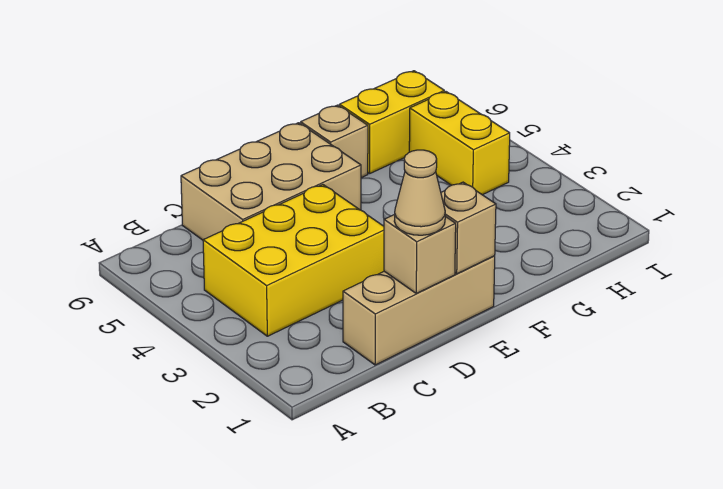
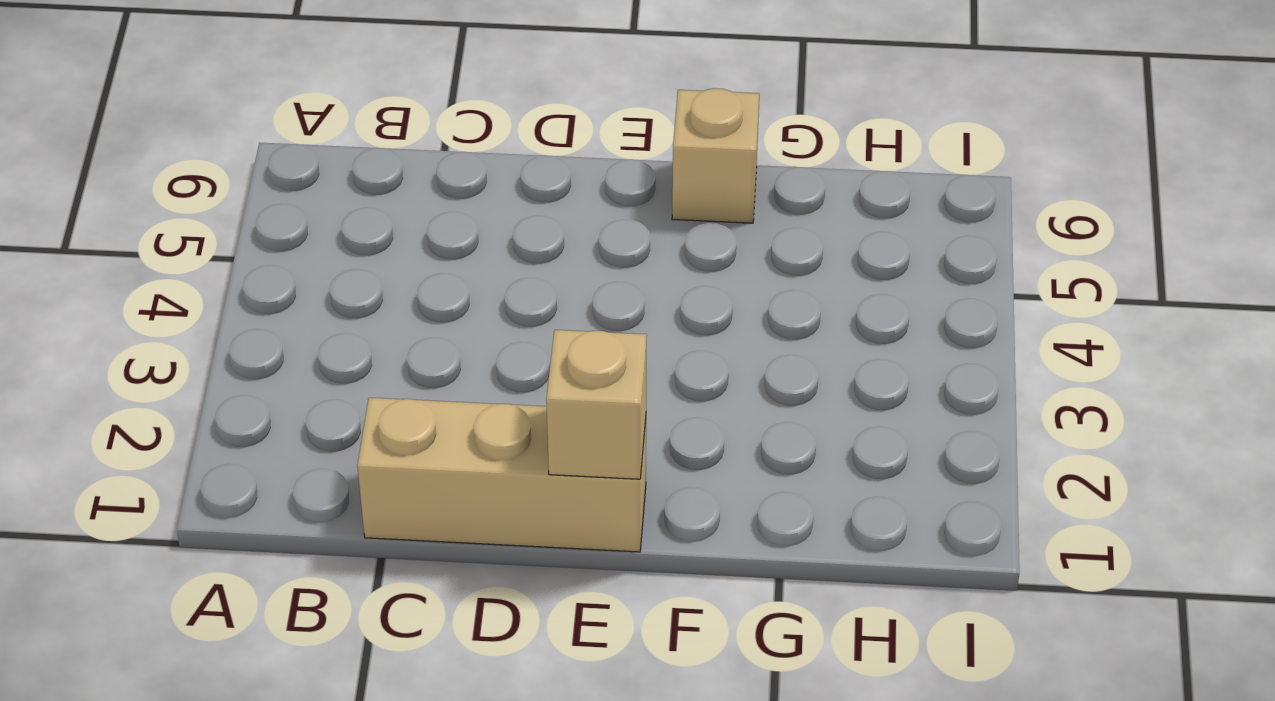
none -> yellow 2x3 brick [203,185,384,336]
none -> tan 2x3 brick [181,123,361,240]

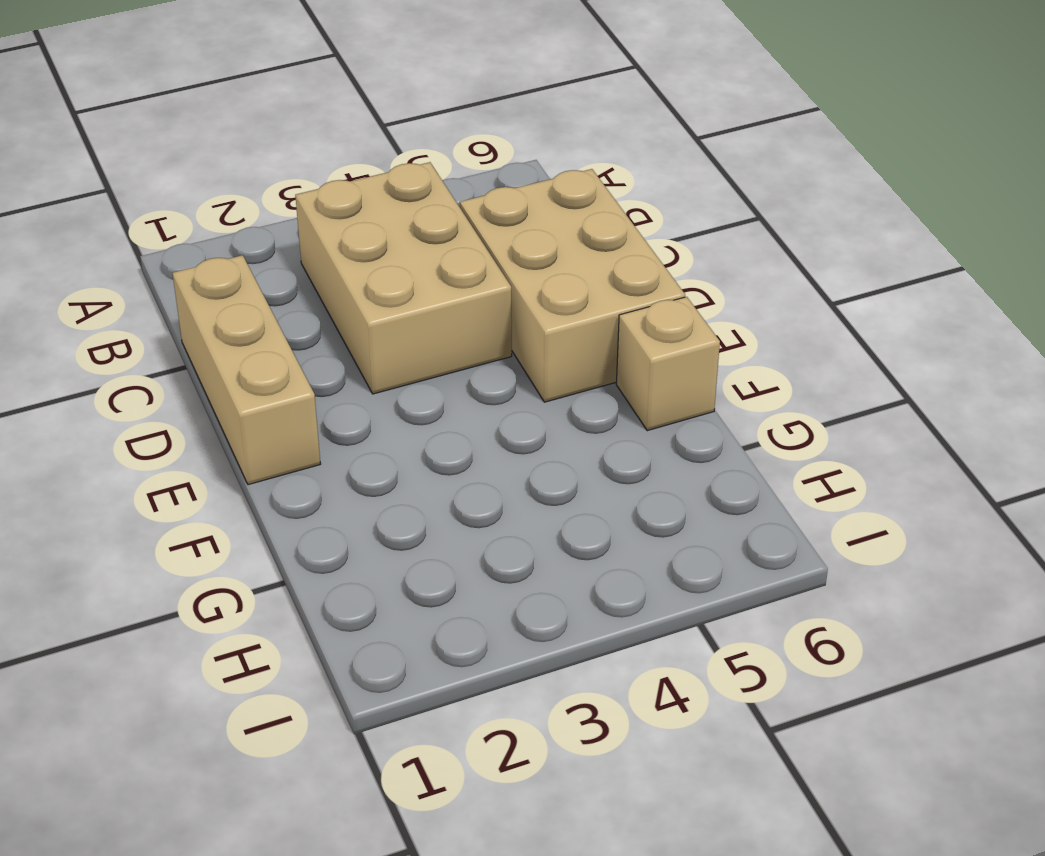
tan 2x3 brick [295,162,512,394] -> yellow 2x3 brick [203,185,384,336]
none -> yellow 1x2 brick [339,71,444,174]
none -> yellow 1x2 brick [409,92,510,195]

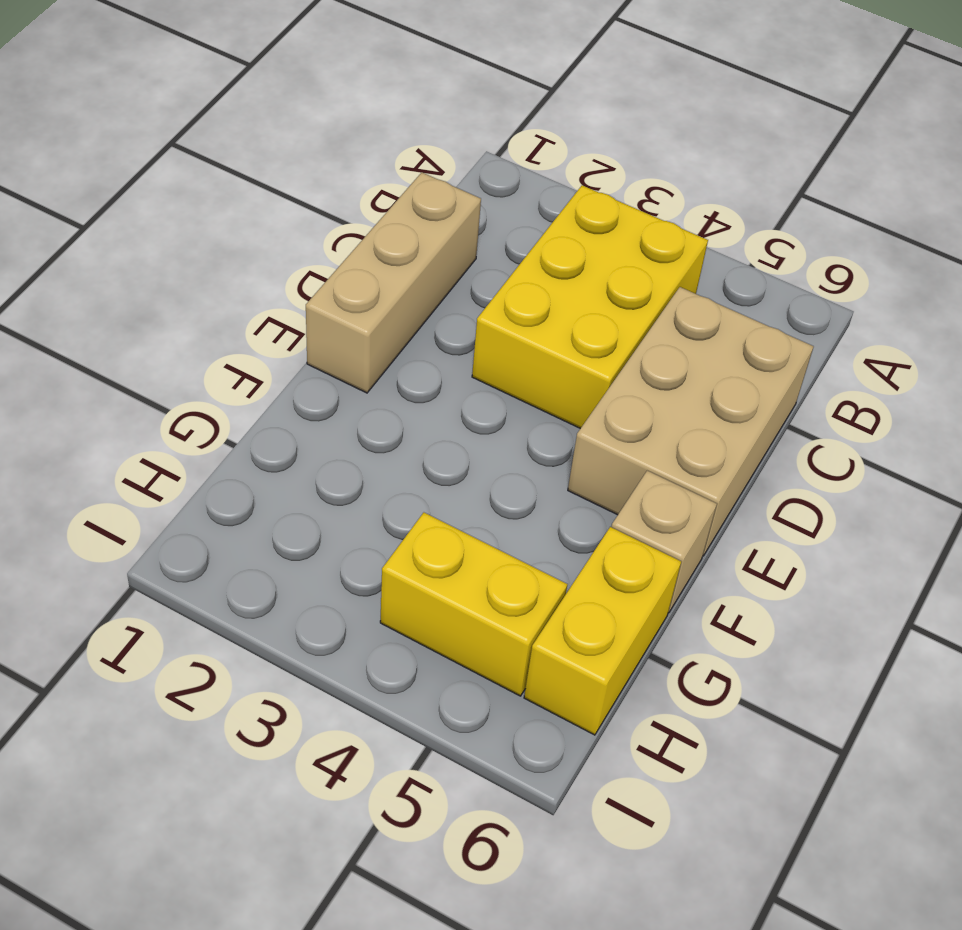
none -> tan 1x1 brick [384,214,456,293]
none -> tan 1x1 brick [441,182,496,274]

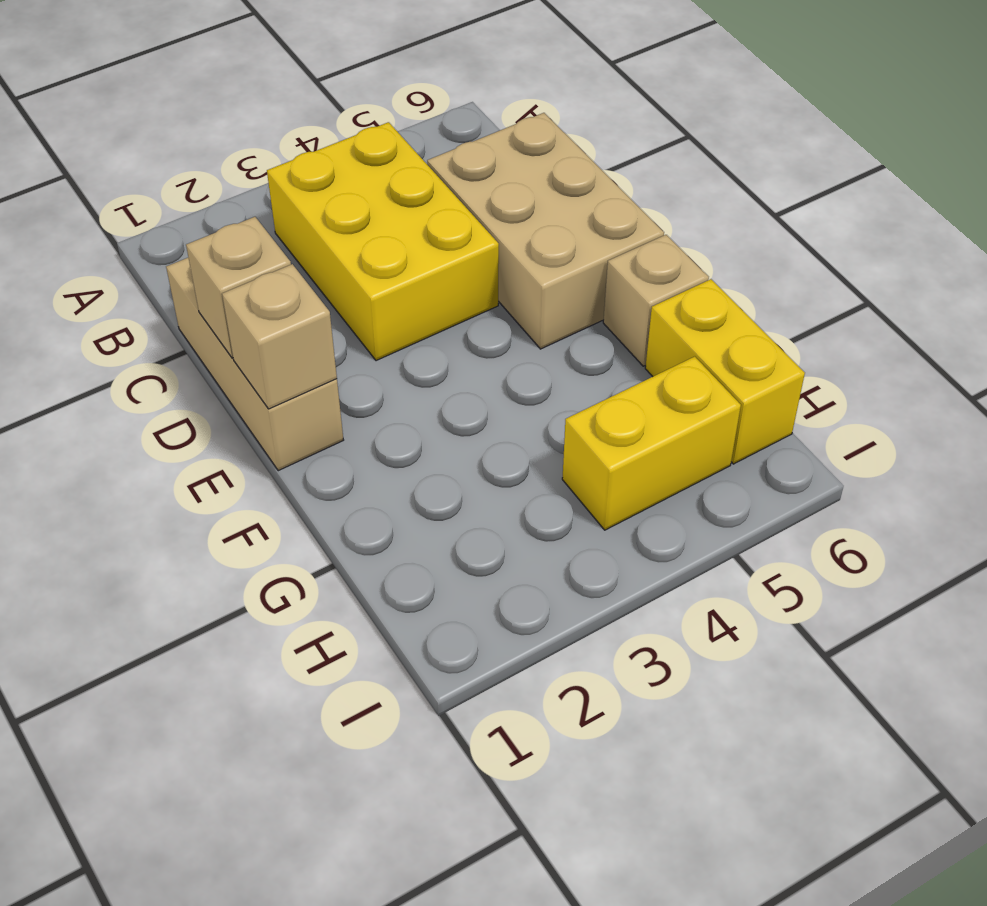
none -> tan 1x1 cone [394,150,445,235]

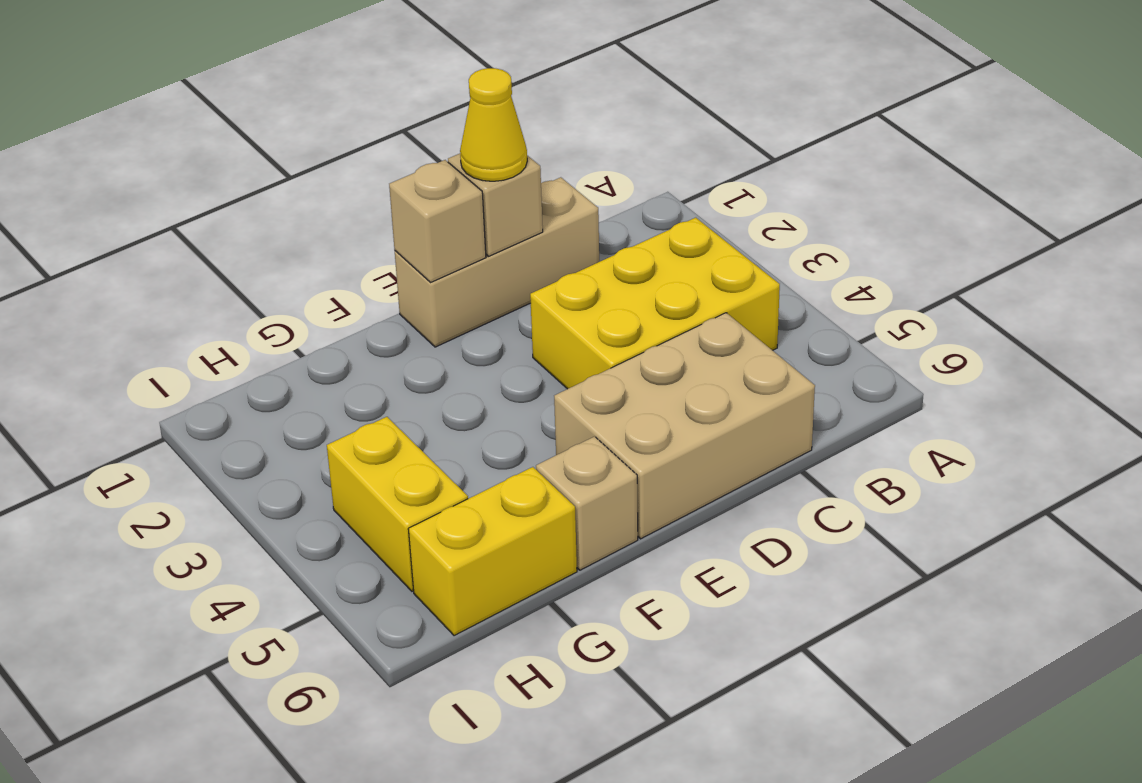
yellow 1x1 cone [460,68,527,181] -> tan 1x1 cone [394,150,445,235]

